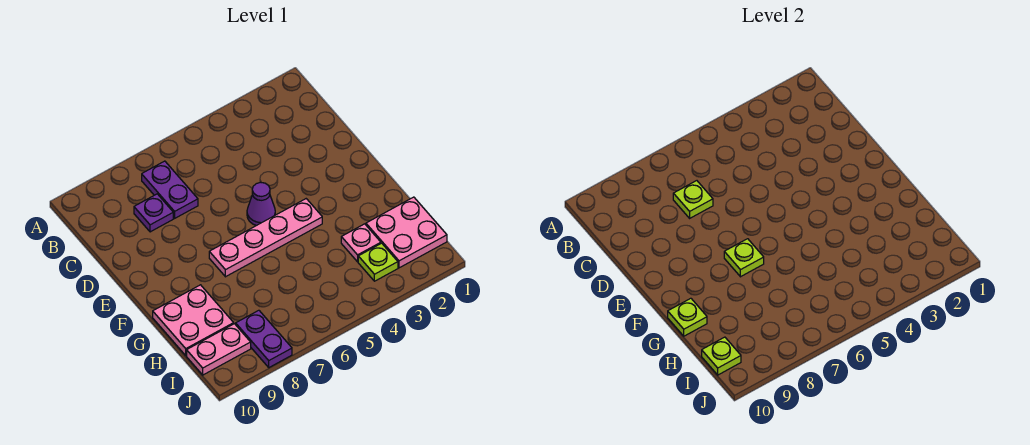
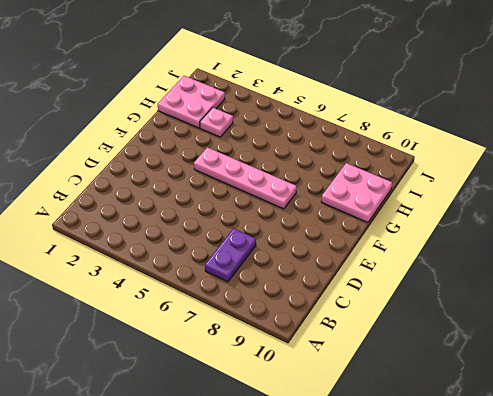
none -> purple 1x1 plate [134,194,173,232]
none -> purple 1x1 cone [247,182,275,226]
none -> lime 1x1 plate [358,243,398,281]

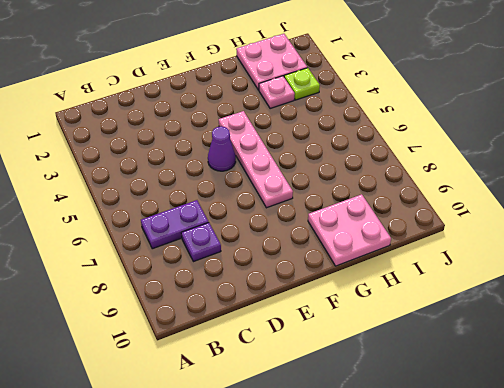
none -> purple 1x2 plate [236,310,292,367]
none -> pink 1x2 plate [187,324,251,375]
none -> lime 1x1 plate [673,181,713,218]

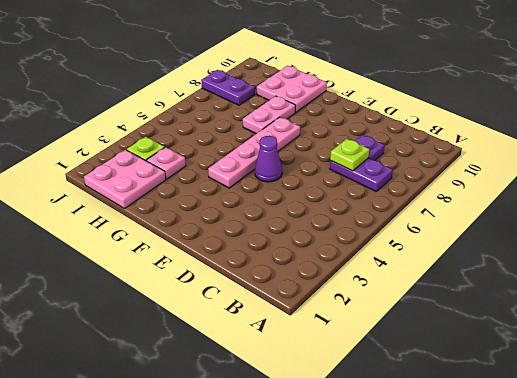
pink 1x2 plate [243,96,295,134] -> pink 1x2 plate moved to [187,324,251,375]
none -> lime 1x1 plate [724,239,764,277]
none -> lime 1x1 plate [668,298,707,336]
none -> lime 1x1 plate [702,337,741,375]

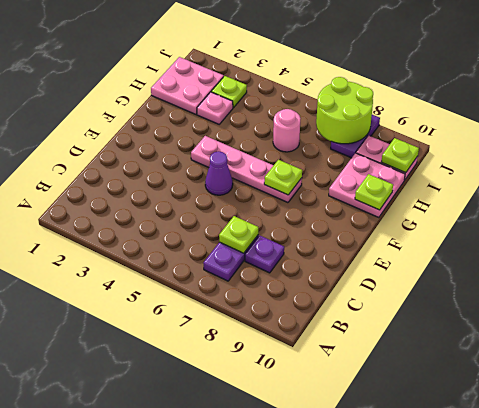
pink 1x1 round brick [273,109,301,152] -> none
lime 2x2 round brick [316,77,373,144] -> none

